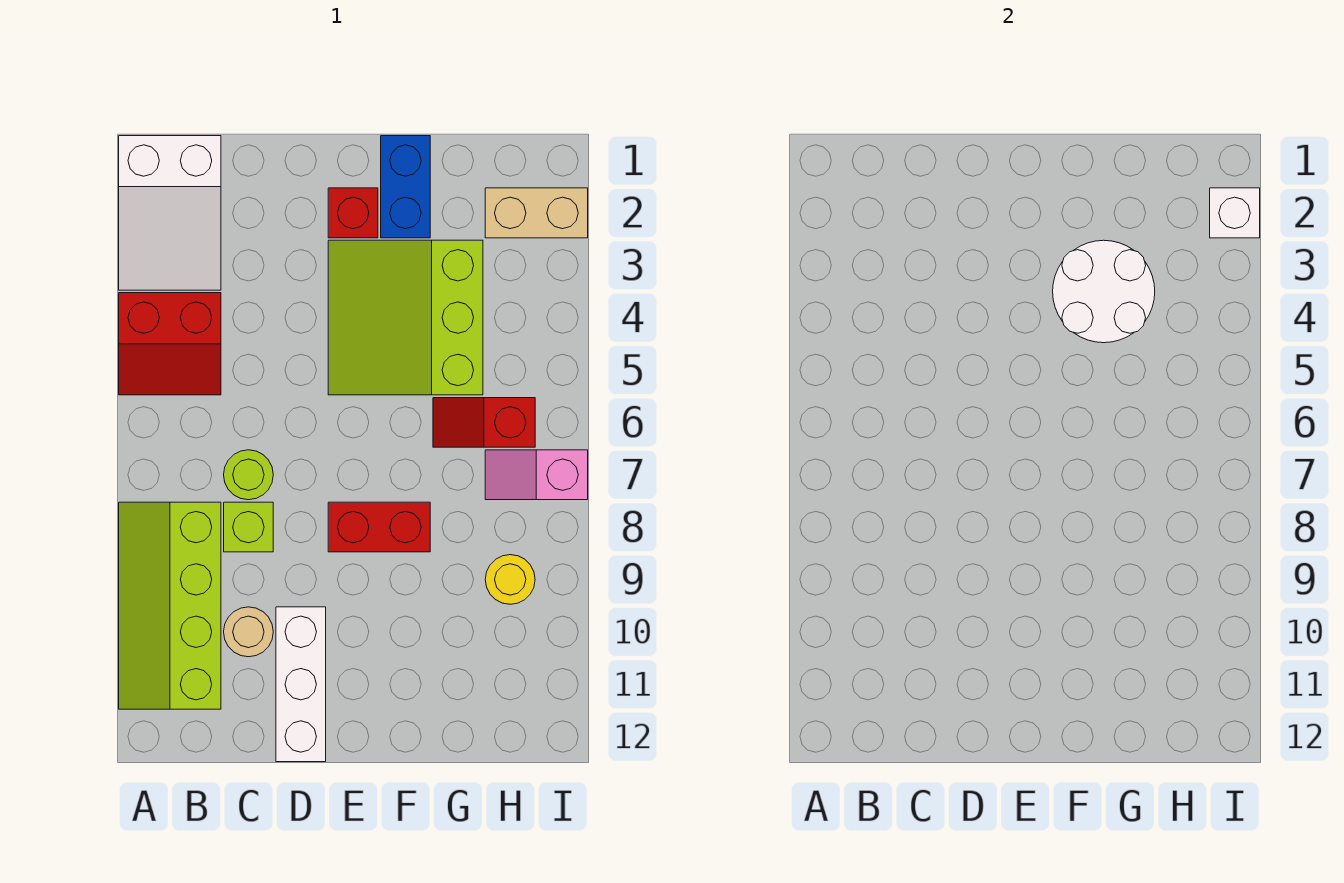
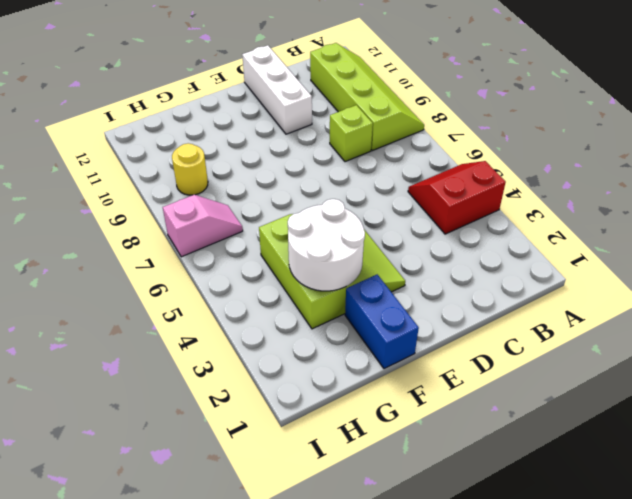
none -> white 2x3 slope [119,136,221,290]
none -> lime 1x1 round brick [224,450,273,500]
none -> tan 1x1 round brick [224,607,273,657]

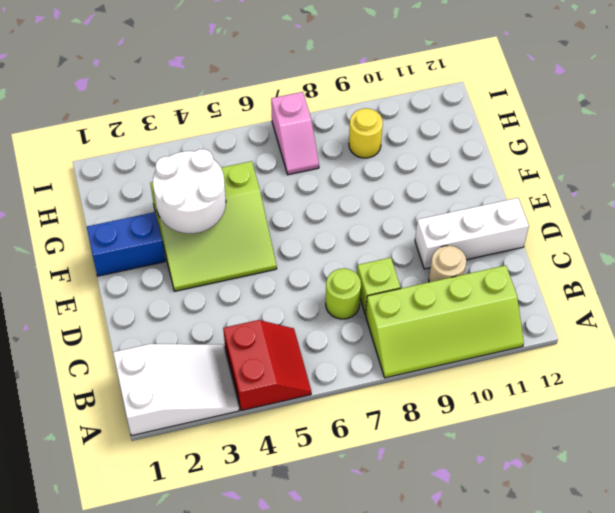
none -> red 1x1 brick [328,188,378,238]
none -> red 1x2 brick [328,502,430,552]
none -> red 1x2 slope [433,398,535,447]

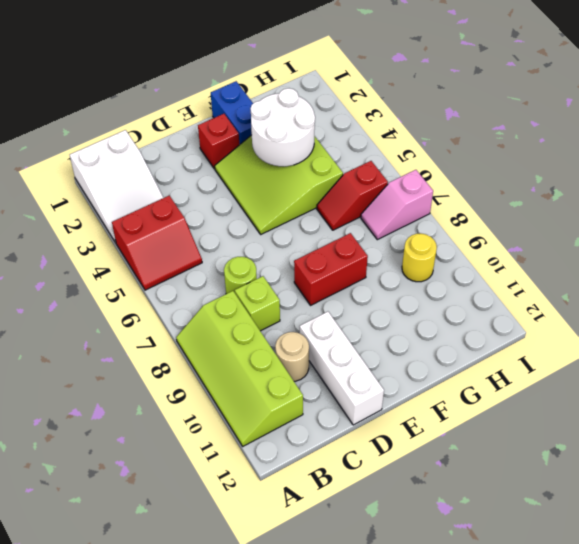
none -> tan 1x2 brick [485,188,588,238]
none -> white 1x1 brick [1210,188,1260,238]

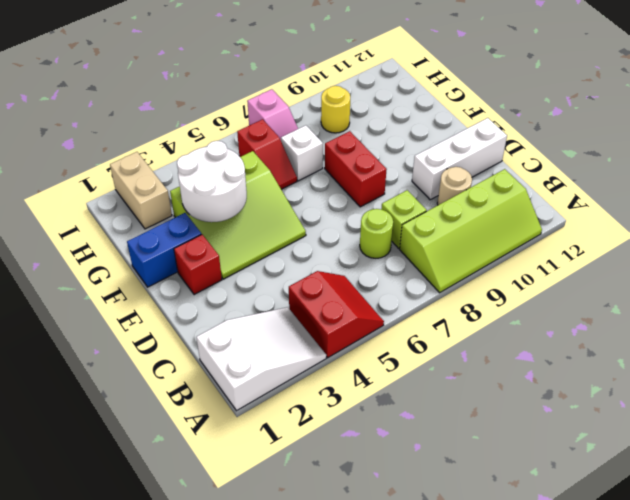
white 1x1 brick [281,125,323,181] -> white 1x1 brick moved to [1210,188,1260,238]

